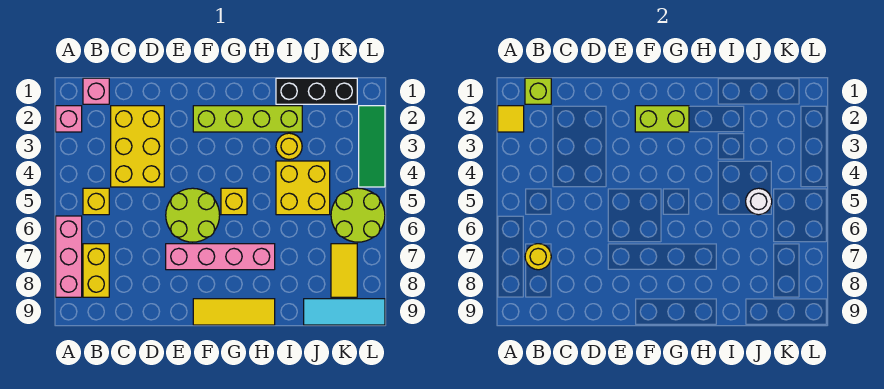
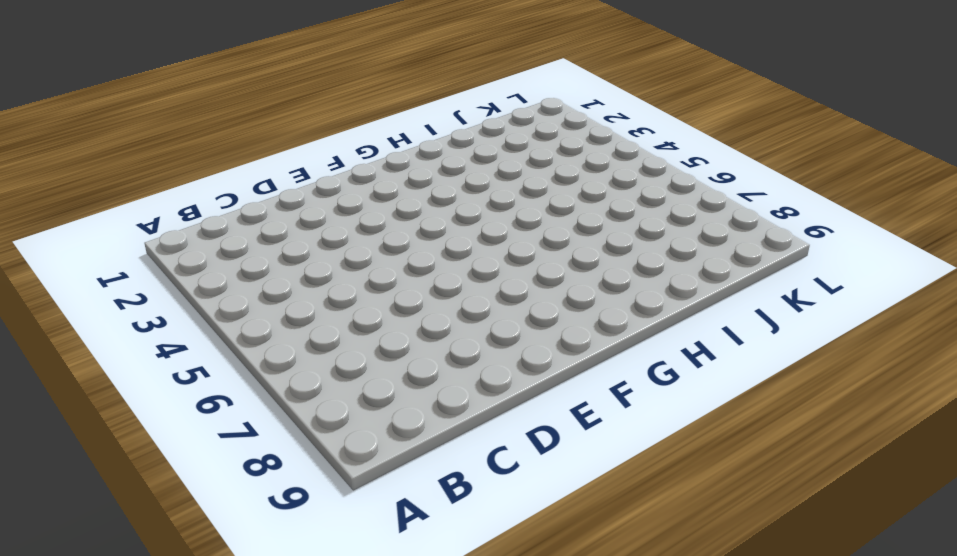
none -> pink 1x1 brick [56,106,82,132]
none -> pink 1x3 brick [56,216,82,297]
none -> pink 1x1 brick [83,78,109,104]

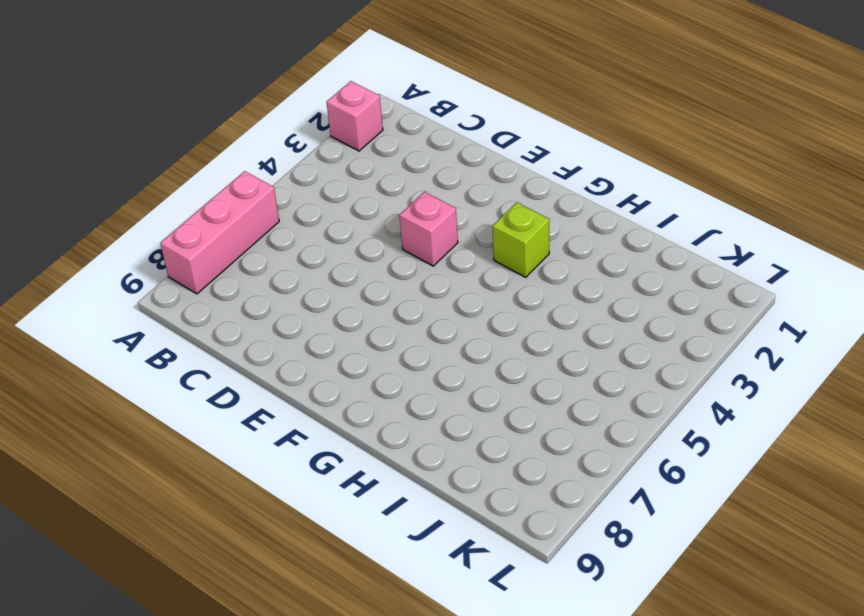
pink 1x1 brick [399,192,458,266] -> pink 1x1 brick moved to [83,78,109,104]
lime 1x1 brick [492,203,549,277] -> lime 1x1 brick moved to [525,78,551,104]
none -> yellow 1x1 brick [83,188,109,215]
none -> yellow 1x2 brick [83,244,109,297]
none -> yellow 2x3 brick [111,106,164,187]

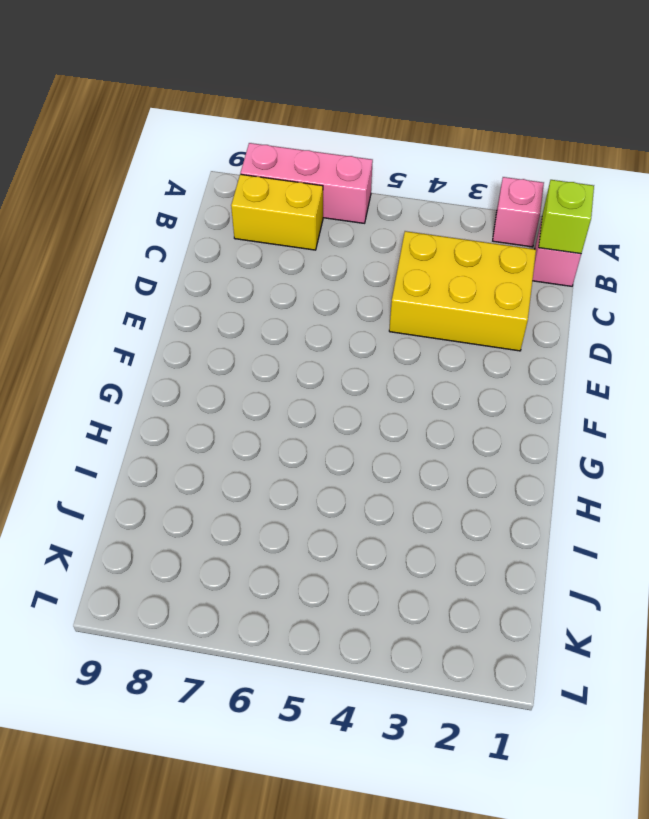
none -> yellow 1x1 brick [83,188,109,215]
none -> lime 2x2 round brick [166,188,220,242]
none -> pink 1x4 brick [166,244,275,270]

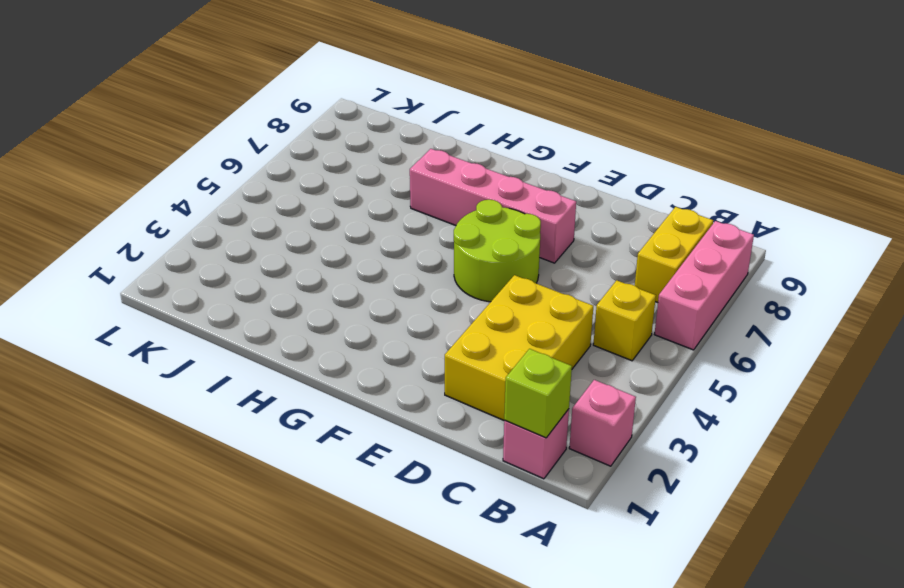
none -> lime 1x4 brick [193,106,302,132]
none -> yellow 1x3 tile [193,299,275,325]
none -> yellow 1x1 brick [221,188,247,215]

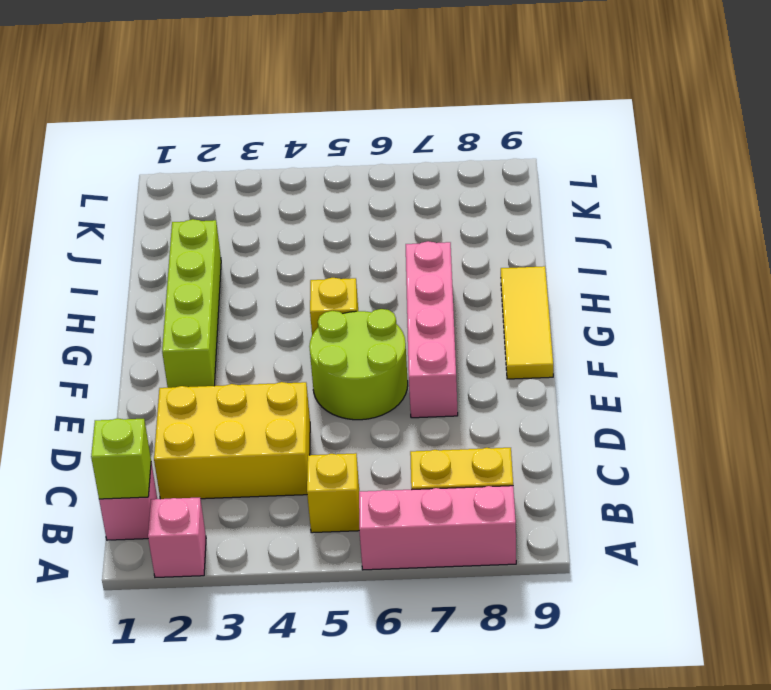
none -> black 1x3 brick [276,78,357,104]
none -> yellow 1x1 round brick [276,133,302,159]
none -> yellow 2x2 brick [276,161,330,215]

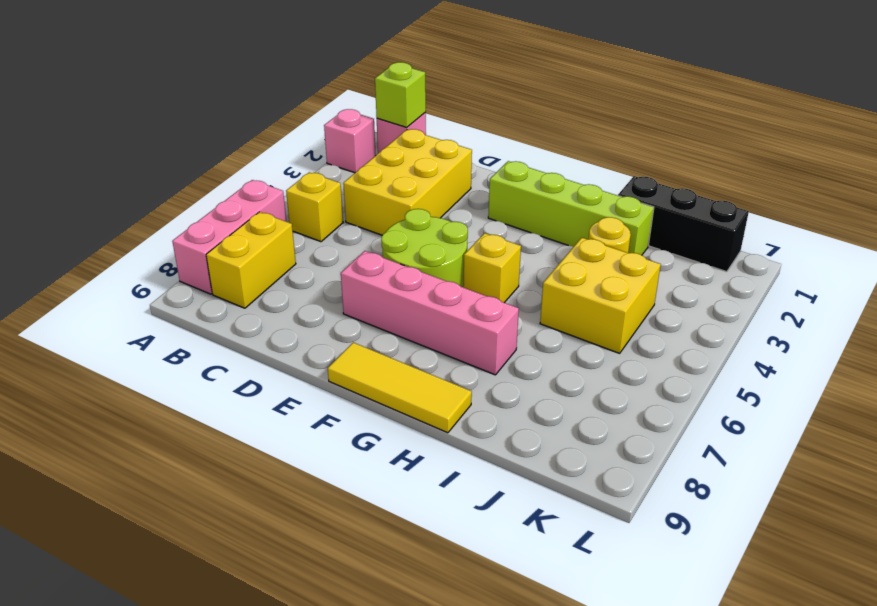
none -> cyan 1x3 tile [304,299,385,325]
none -> lime 2x2 round brick [331,188,385,242]
none -> yellow 1x2 tile [331,244,357,297]

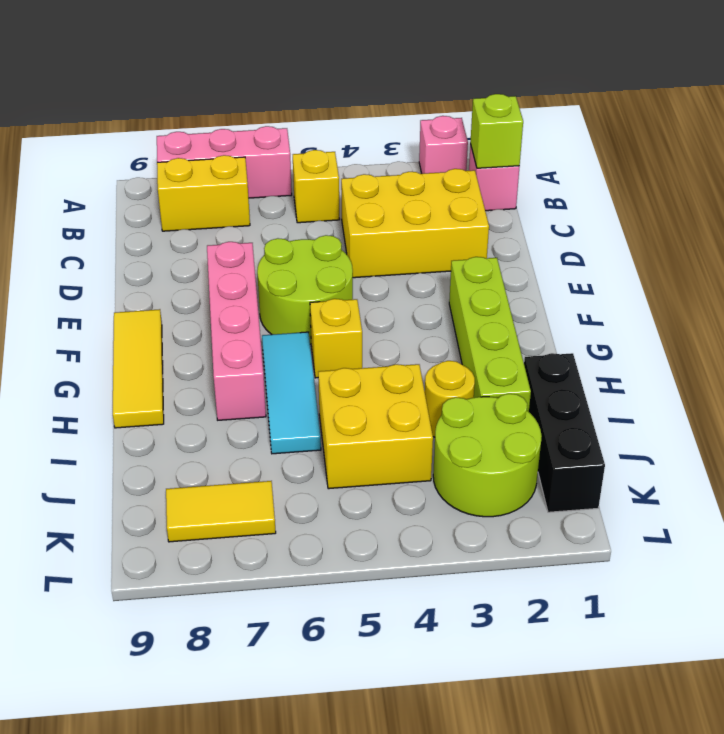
cyan 1x3 tile [262,332,321,454] -> cyan 1x3 tile moved to [304,299,385,325]
lime 2x2 round brick [433,394,542,517] -> lime 2x2 round brick moved to [331,188,385,242]
none -> green 1x3 tile [359,106,385,187]
none -> yellow 1x1 tile [498,106,524,132]
none -> yellow 1x1 round brick [525,244,551,270]

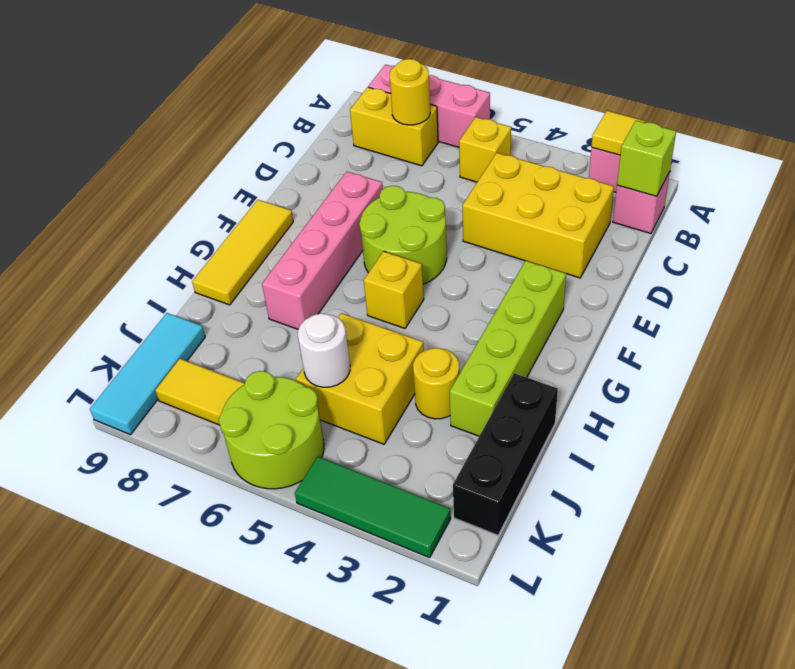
none -> lime 1x2 brick [635,106,689,132]

